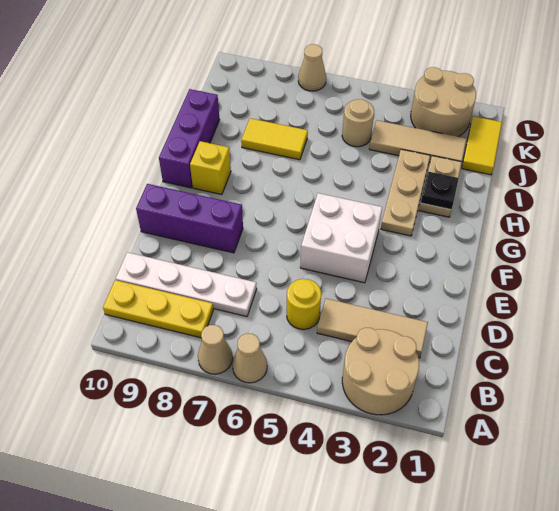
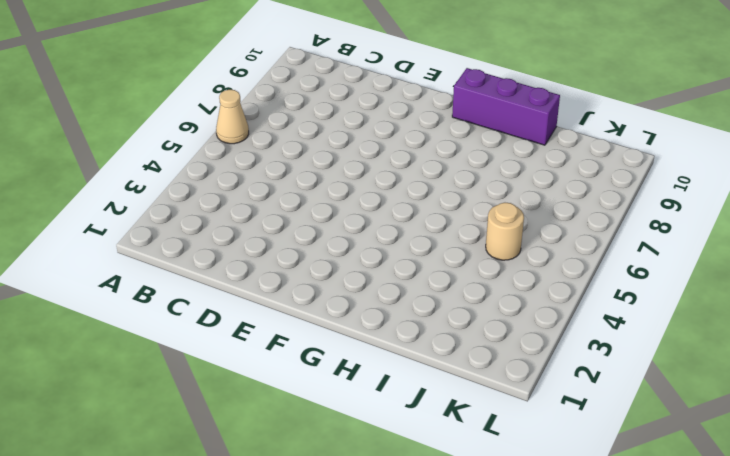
none -> tan 2x2 round brick [342,328,419,415]
none -> tan 1x1 cone [198,325,233,374]
none -> yellow 1x3 plate [103,280,213,338]

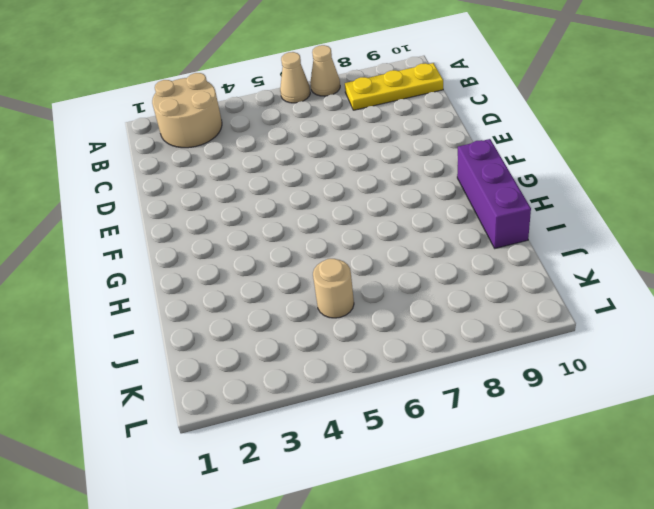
none -> tan 1x3 tile [317,299,428,358]
none -> yellow 1x1 round brick [287,279,321,329]
none -> white 1x4 plate [116,252,257,317]

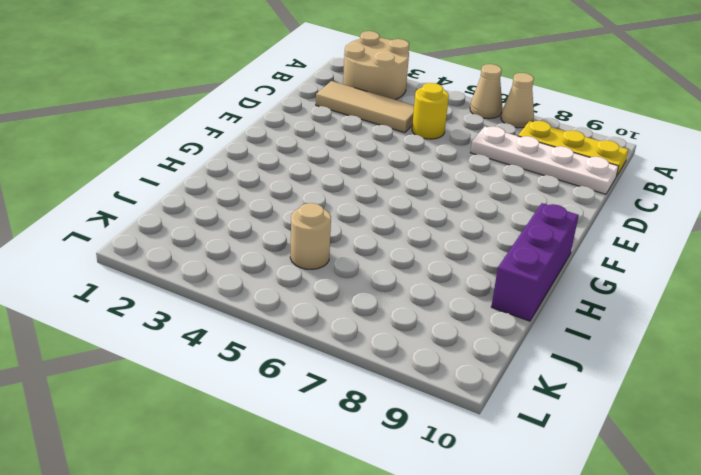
none -> white 2x2 brick [300,193,382,283]
none -> purple 1x3 brick [136,184,243,253]
none -> tan 1x3 plate [381,149,430,236]

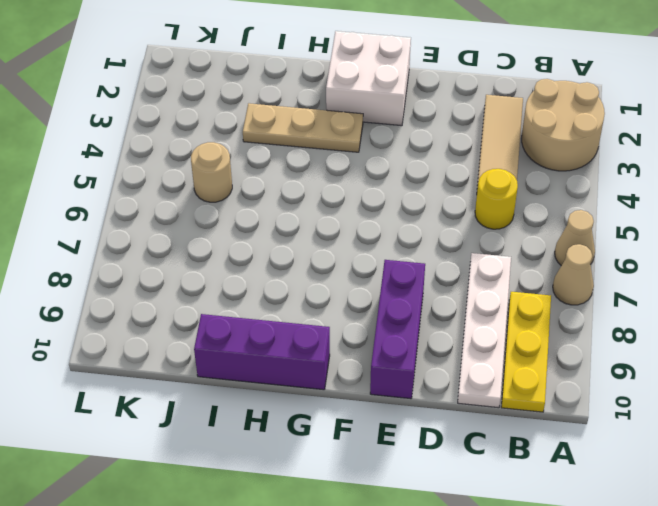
white 2x2 brick [326,31,411,126] -> white 2x2 brick moved to [300,193,382,283]
none -> yellow 1x1 brick [190,141,231,195]
none -> tan 1x2 plate [419,156,462,217]
none -> yellow 1x2 tile [241,118,308,160]

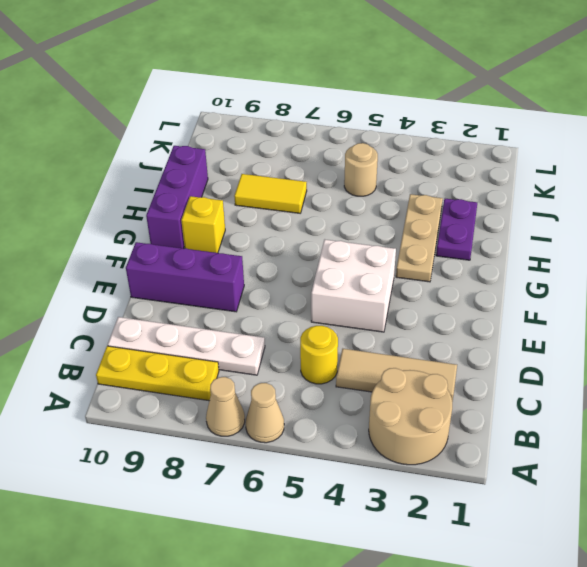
purple 1x2 plate [436,199,477,260] -> tan 1x2 plate [419,156,462,217]
none -> yellow 1x2 tile [462,116,502,175]
none -> tan 1x3 tile [369,120,466,162]
none -> tan 2x2 round brick [411,67,476,137]

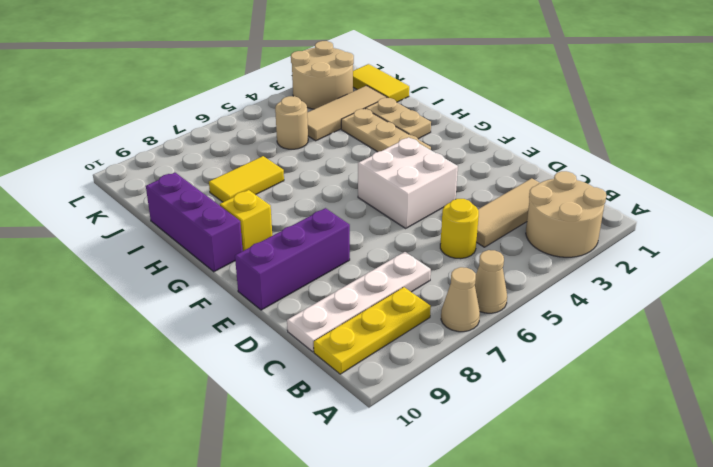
none -> tan 1x1 cone [298,44,326,91]
none -> black 1x1 plate [421,172,459,210]

